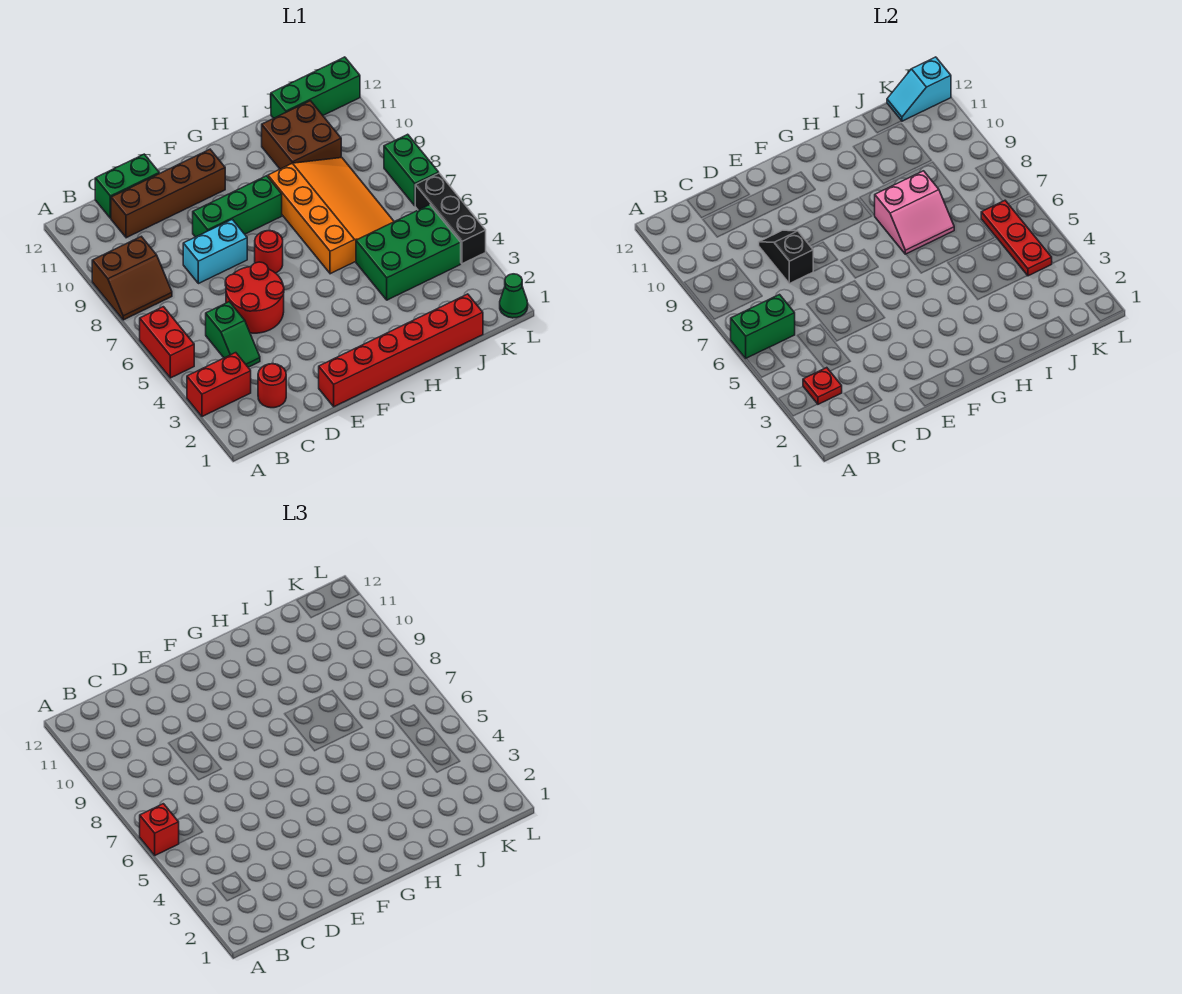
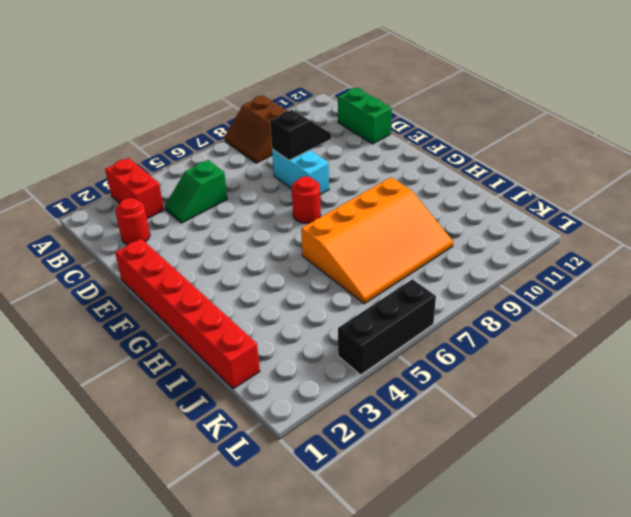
none -> red 1x2 brick [140,307,194,378]
none -> brown 1x4 brick [111,149,225,238]
none -> red 2x2 round brick [225,262,284,333]

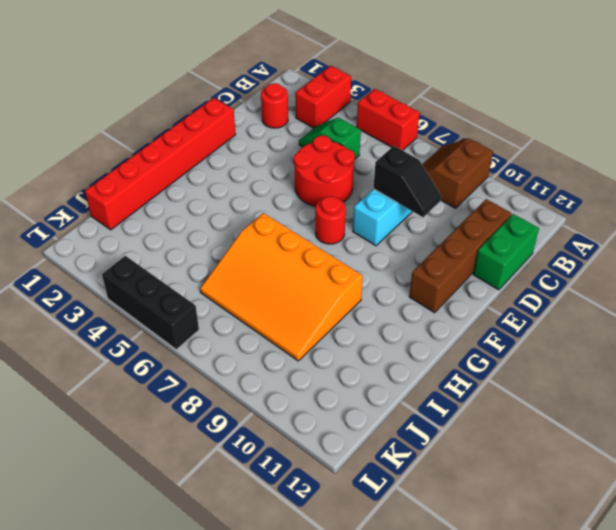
none -> green 1x3 brick [193,176,282,237]
none -> green 2x3 brick [356,205,461,300]
none -> brown 2x2 brick [262,101,341,169]

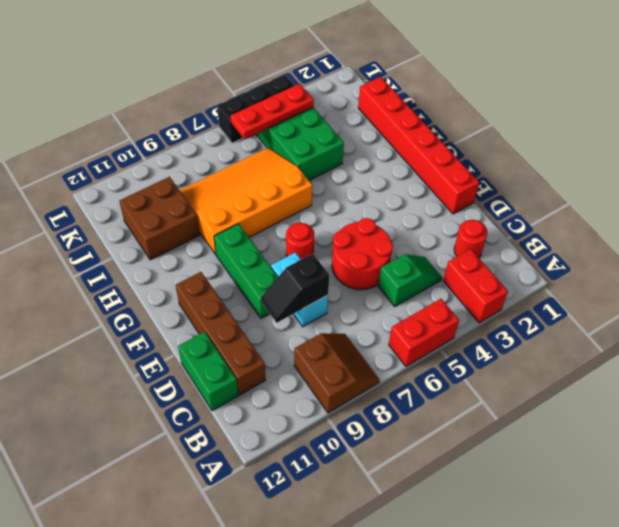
none -> green 1x3 brick [271,57,360,118]
none -> green 1x1 cone [500,274,528,318]
none -> green 1x2 brick [384,134,439,206]

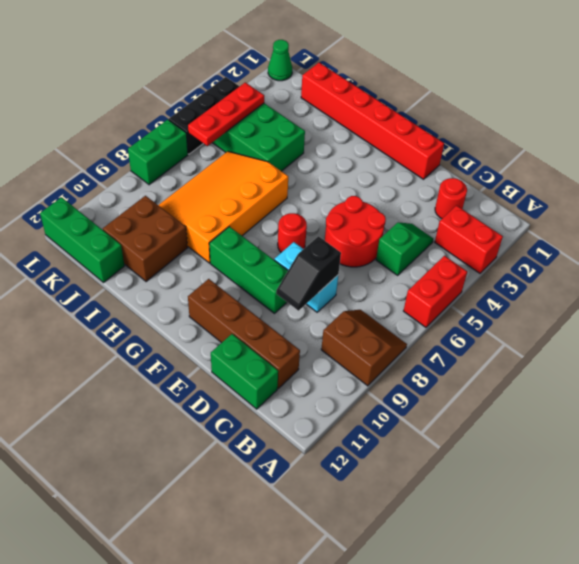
none -> green 1x2 brick [731,295,795,358]
none -> red 1x1 plate [803,368,842,404]
none -> pink 2x2 slope [875,171,954,254]

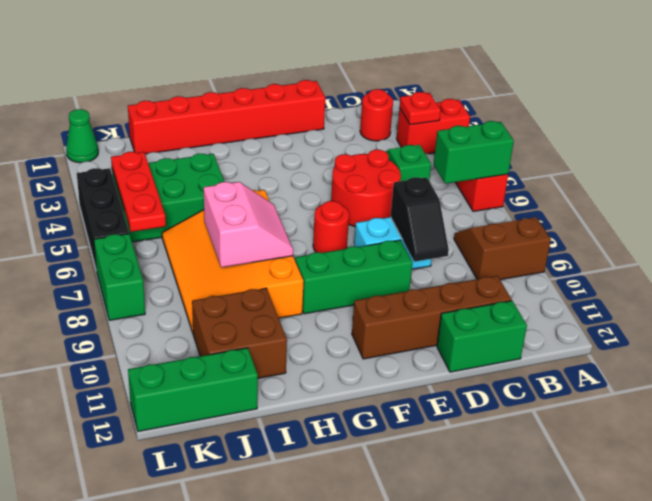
pink 2x2 slope [204,182,293,268] -> pink 2x2 slope turned to [875,171,954,254]
none -> cyan 1x2 slope [887,57,951,121]
none -> red 1x1 brick [140,804,179,855]

